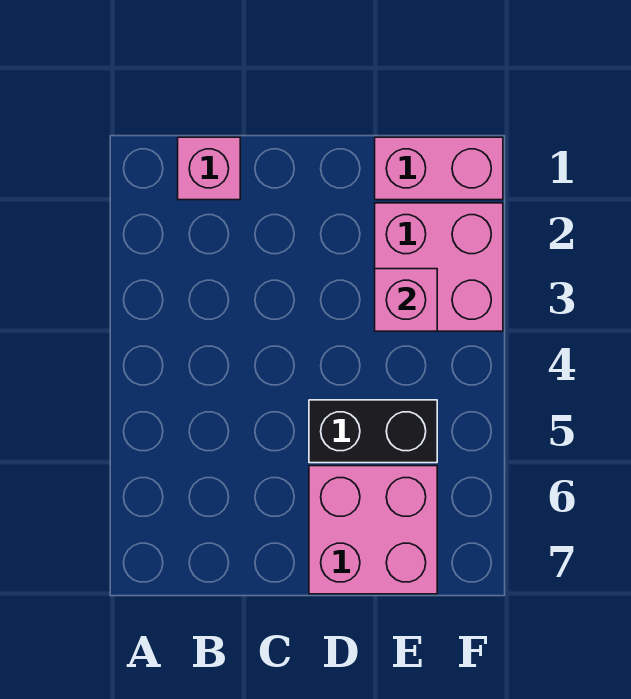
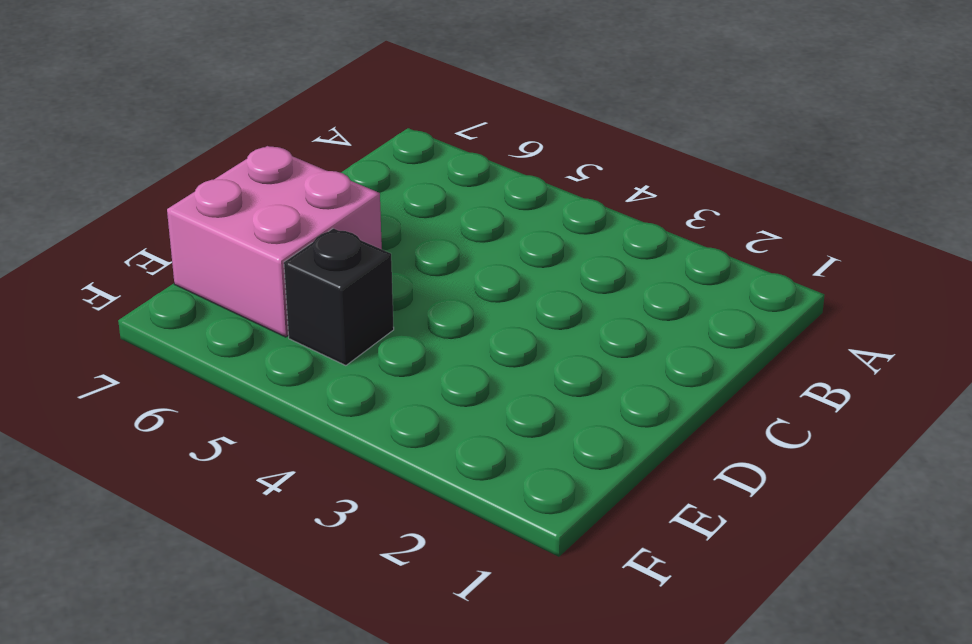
black 1x1 brick [284,228,394,366] -> black 1x2 brick [309,400,437,463]
none -> pink 1x1 brick [178,137,240,200]
none -> pink 1x2 brick [375,137,503,200]

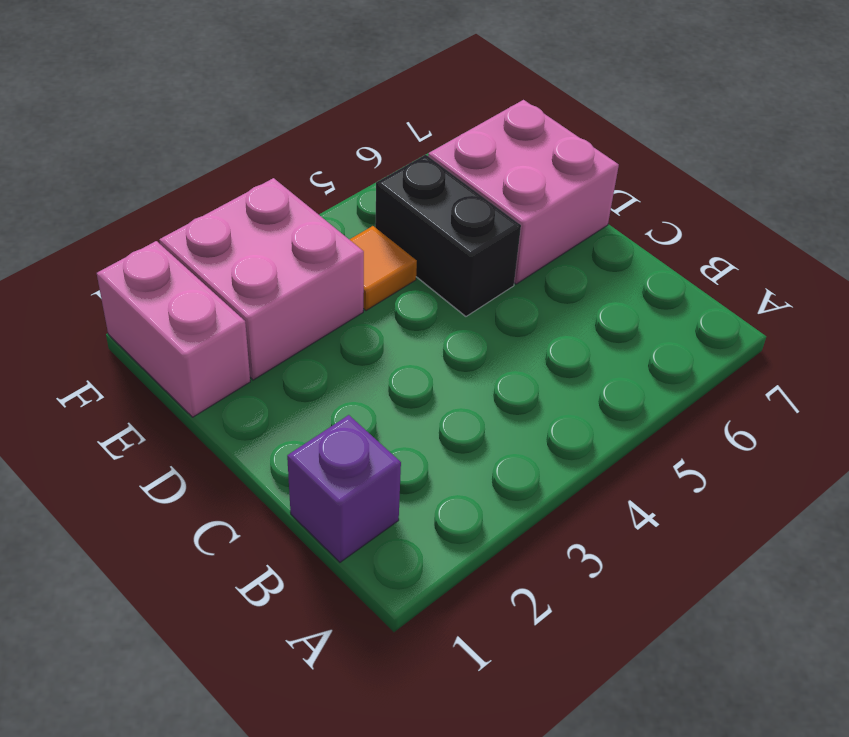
purple 1x1 brick [287,415,401,562] -> pink 1x1 brick [178,137,240,200]
orange 1x1 tile [349,226,417,311] -> none
none -> pink 1x1 brick [375,269,437,331]

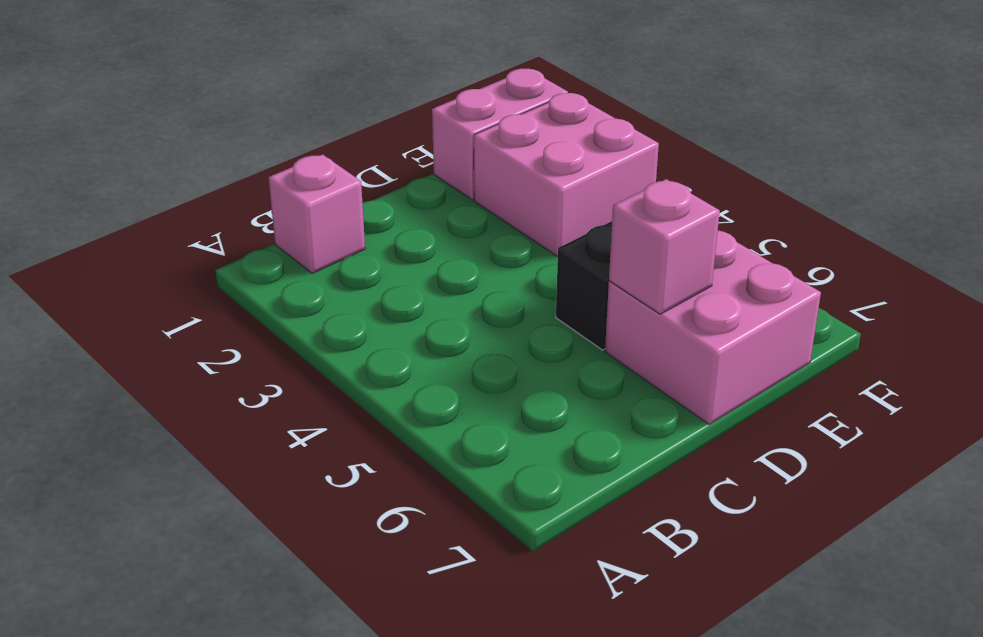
pink 1x1 brick [609,179,720,314] -> pink 1x1 brick moved to [375,269,437,331]

